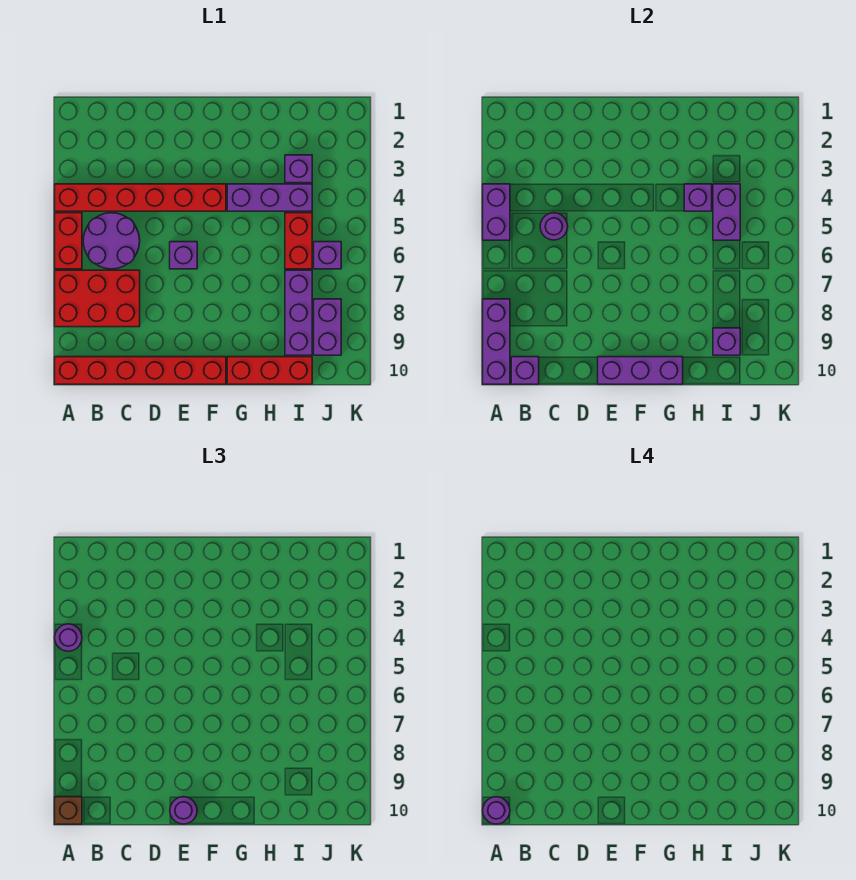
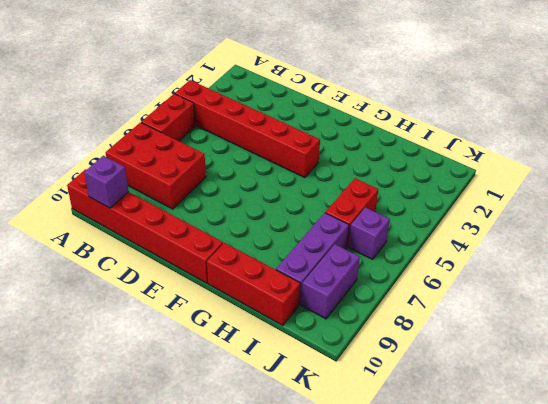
none -> purple 2x2 round brick [83,213,140,269]
none -> purple 1x1 brick [170,242,197,269]
none -> purple 1x3 brick [227,184,312,211]

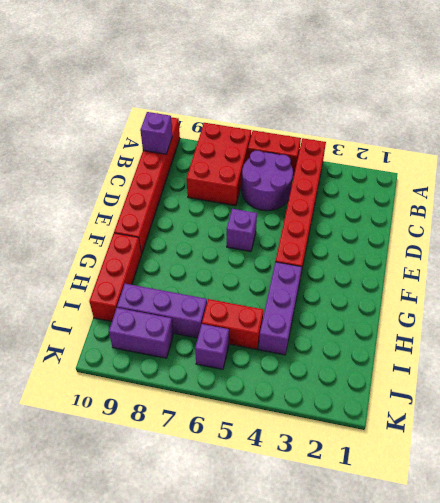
none -> purple 1x1 brick [285,155,312,183]
none -> purple 1x2 brick [483,184,510,240]
none -> purple 1x3 brick [483,299,510,384]

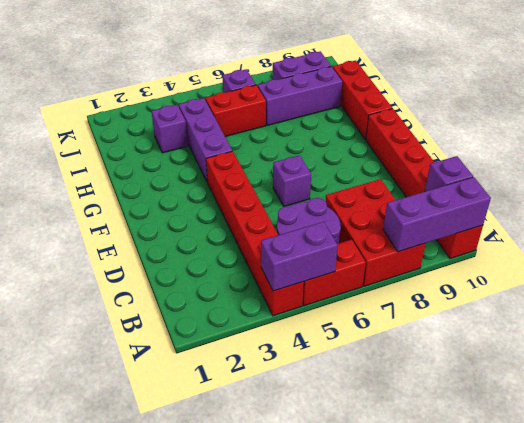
none -> purple 1x1 round brick [540,213,568,240]
none -> purple 1x3 brick [598,357,683,384]
none -> purple 1x1 brick [684,184,712,211]

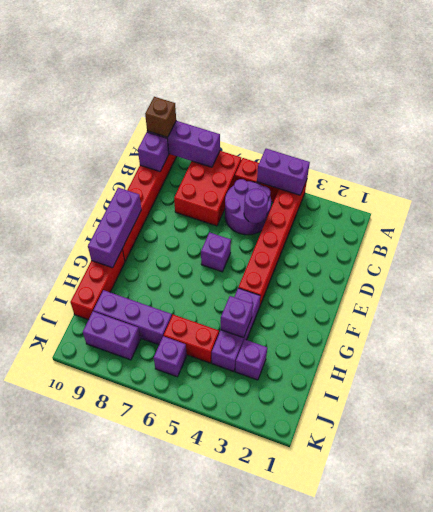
none -> purple 1x2 brick [713,184,740,240]
none -> purple 1x1 brick [713,328,740,355]
none -> purple 1x1 round brick [55,624,82,651]

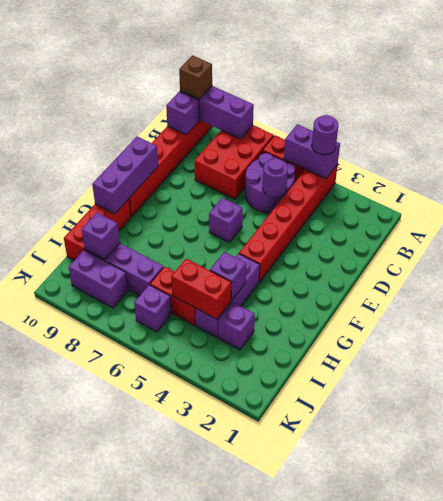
red 1x2 brick [171,259,232,319] -> purple 1x2 brick [713,184,740,240]
none -> purple 1x1 round brick [170,797,197,824]
none -> purple 1x1 round brick [483,797,510,824]

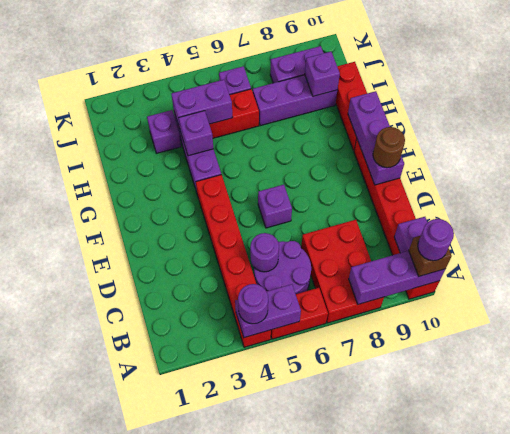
brown 1x1 round brick [373,127,405,168] -> purple 1x1 round brick [170,797,197,824]

